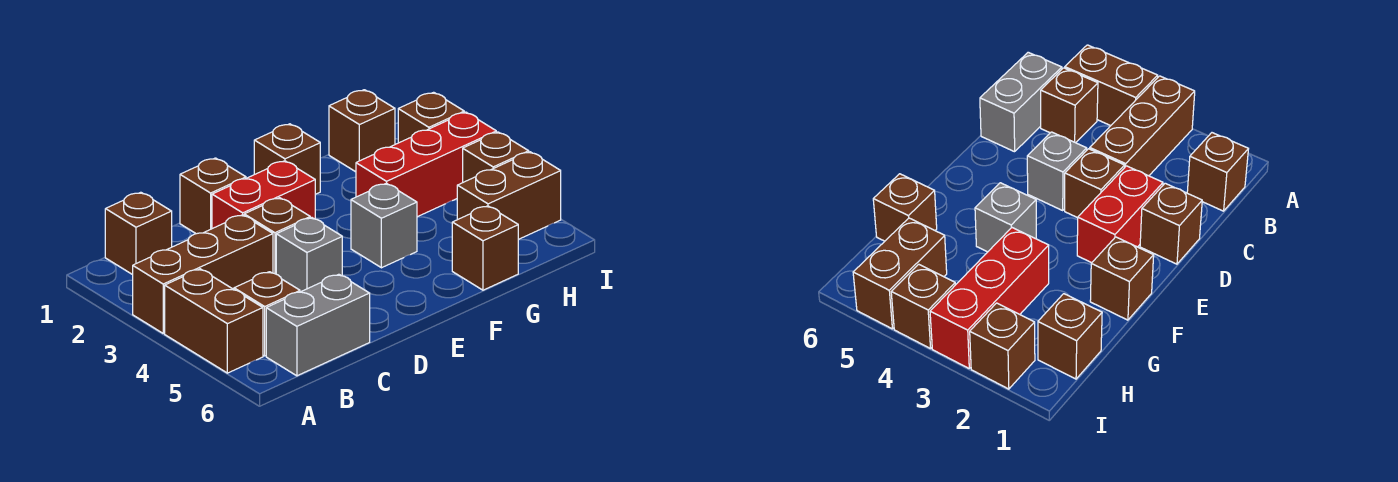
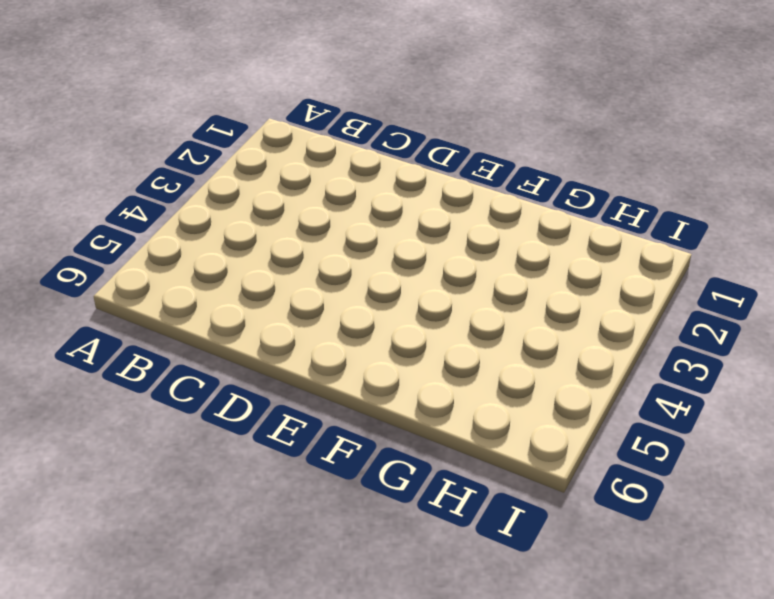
none -> brown 1x3 brick [133,215,273,333]
none -> brown 1x2 brick [165,269,263,373]
none -> brown 1x1 brick [105,192,172,275]

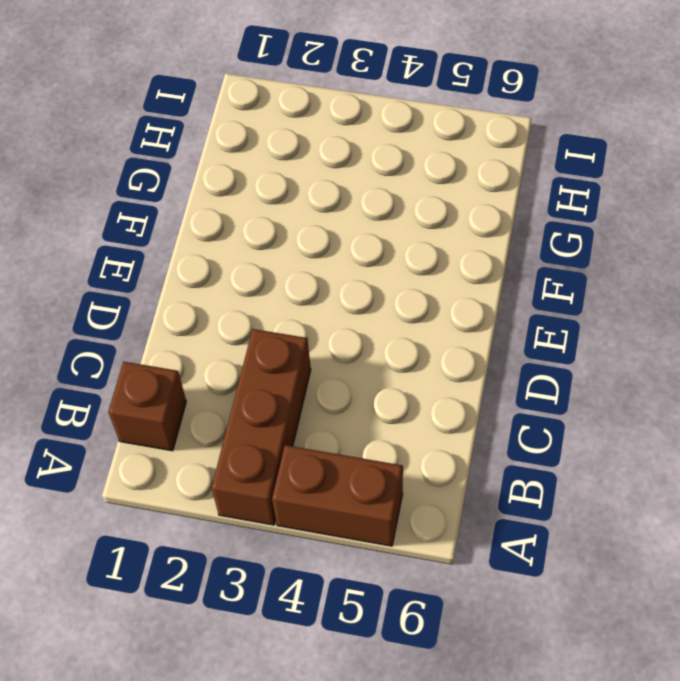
none -> brown 1x1 brick [234,272,300,356]
none -> grey 1x2 brick [266,274,370,376]
none -> brown 1x1 brick [180,158,246,234]

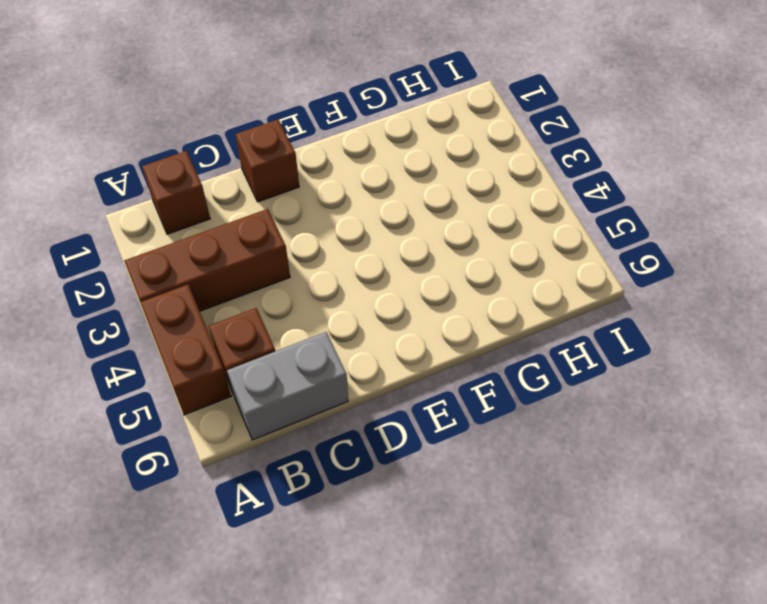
none -> red 1x2 brick [212,161,315,229]
none -> brown 1x1 brick [244,198,310,274]
none -> grey 1x1 brick [276,218,342,292]

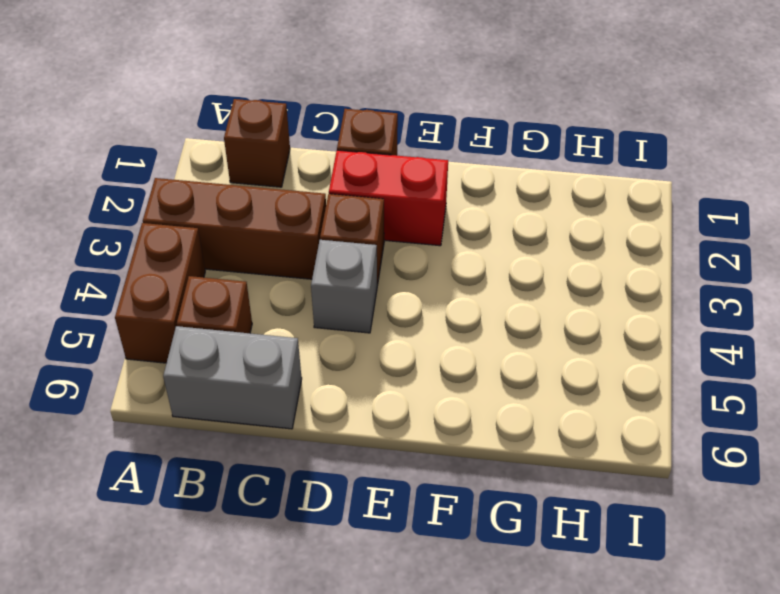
none -> brown 1x1 brick [254,124,320,194]
none -> grey 1x1 brick [351,183,417,268]
none -> red 1x3 brick [356,112,496,217]

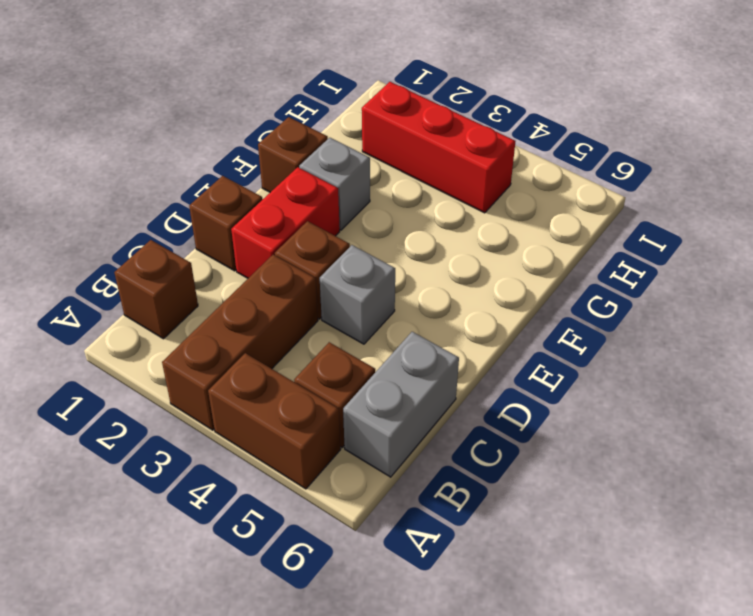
grey 1x1 brick [299,138,370,230] -> grey 1x1 brick moved to [351,183,417,268]
red 1x3 brick [362,82,516,213] -> red 1x3 brick turned to [356,112,496,217]
none -> brown 1x1 brick [452,206,518,290]
none -> brown 1x1 brick [329,90,395,172]
none -> brown 1x2 brick [457,152,561,239]

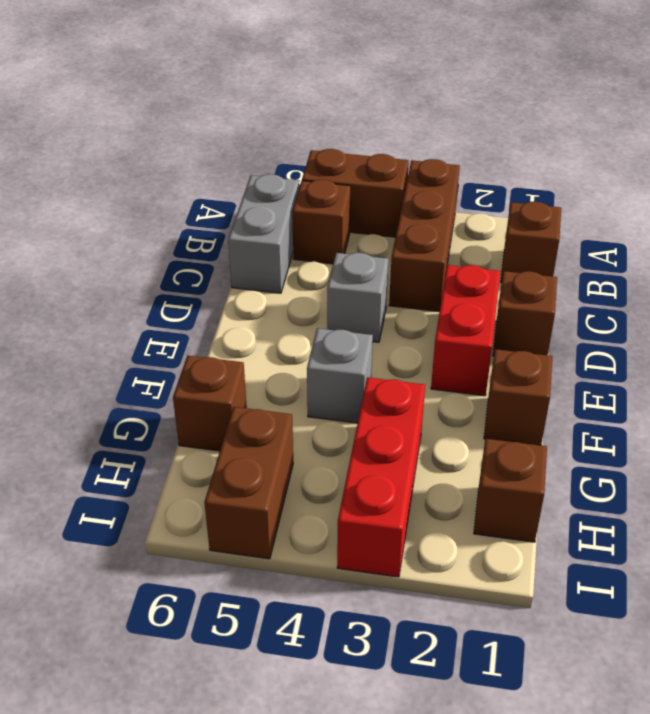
none -> brown 1x1 brick [244,198,310,274]
none -> brown 1x1 brick [398,92,464,143]
none -> brown 1x1 brick [463,132,529,182]

